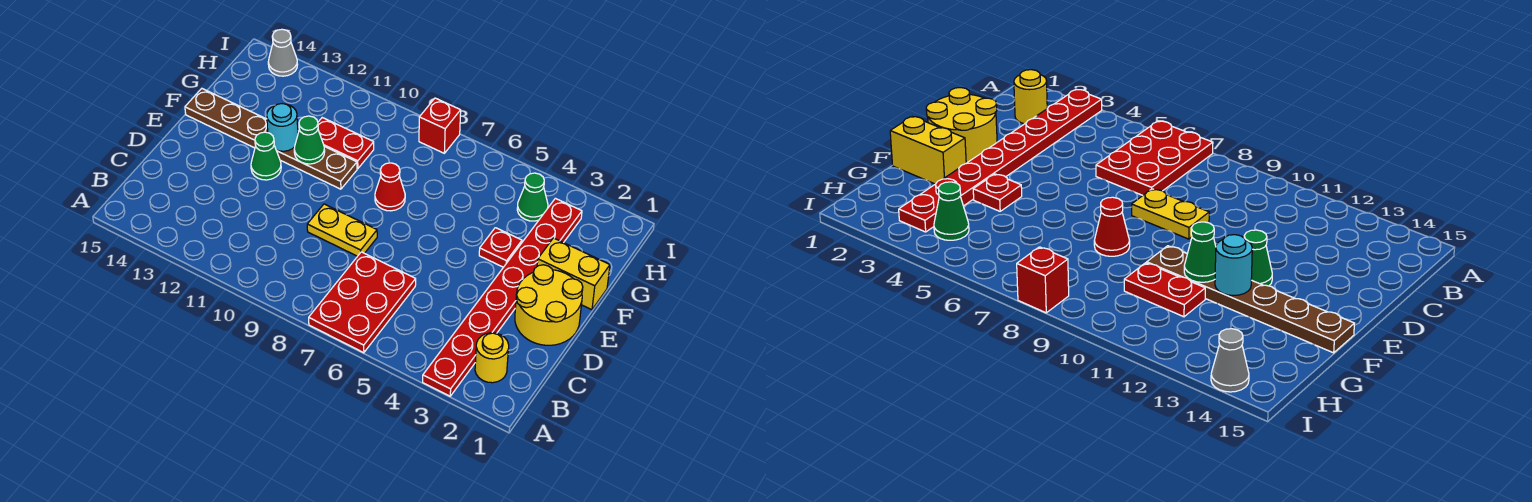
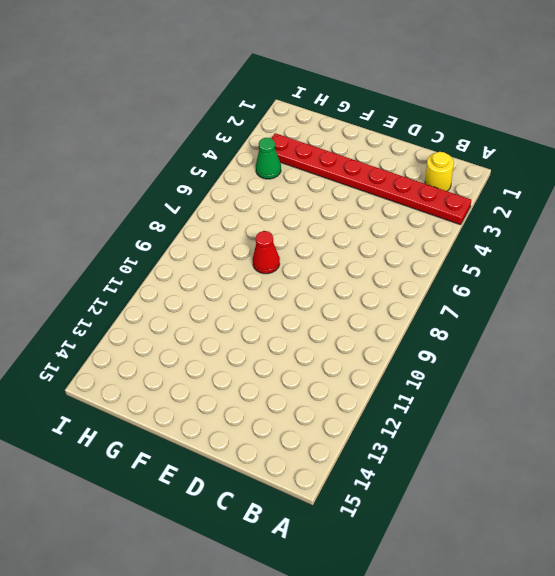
none -> red 2x3 plate [309,252,416,353]
none -> yellow 2x2 round brick [515,265,583,345]
none -> yellow 1x2 plate [307,204,377,256]

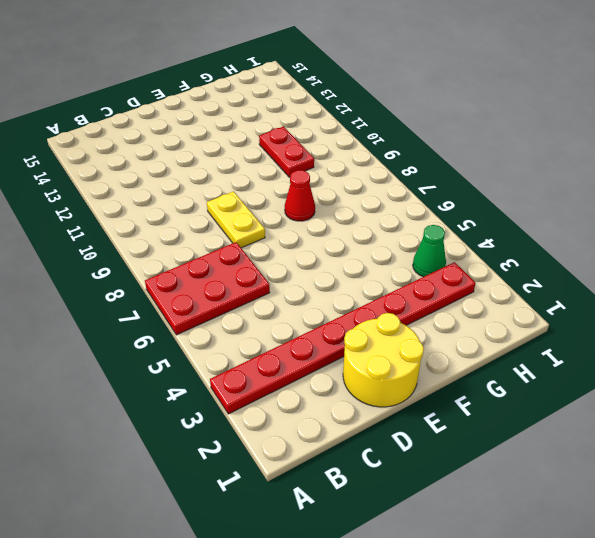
none -> yellow 1x1 round brick [475,333,509,383]
none -> green 1x1 cone [251,132,281,180]
none -> yellow 1x2 brick [537,238,610,310]

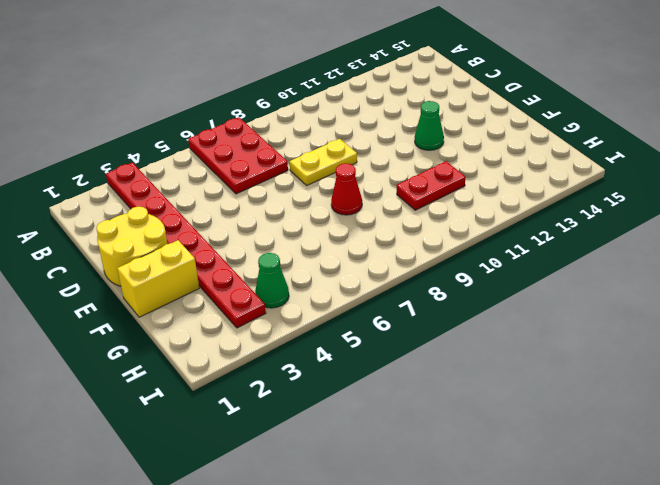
none -> yellow 1x1 round brick [475,333,509,383]
none -> red 1x1 plate [479,228,522,267]
none -> brown 1x6 plate [185,89,357,189]

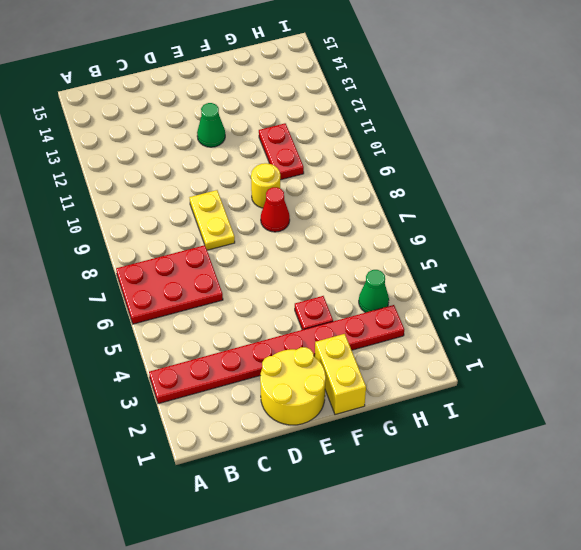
yellow 1x1 round brick [251,163,280,208] -> yellow 1x1 round brick moved to [475,333,509,383]
none -> brown 1x6 plate [185,89,357,189]
none -> red 1x1 brick [419,98,461,153]
none -> grey 1x1 cone [268,29,298,76]

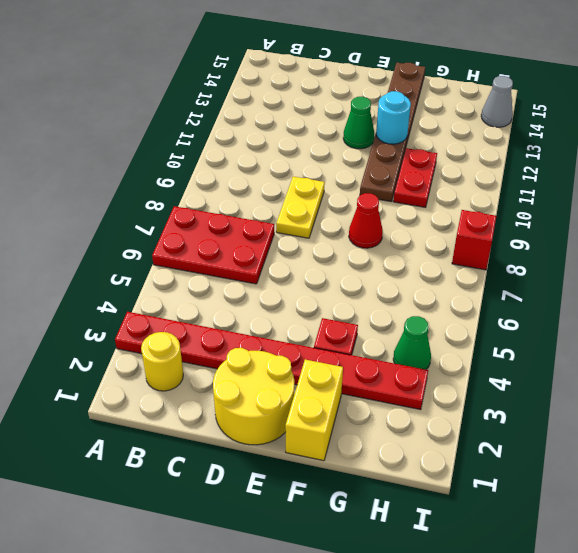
none -> green 1x1 cone [294,116,325,164]

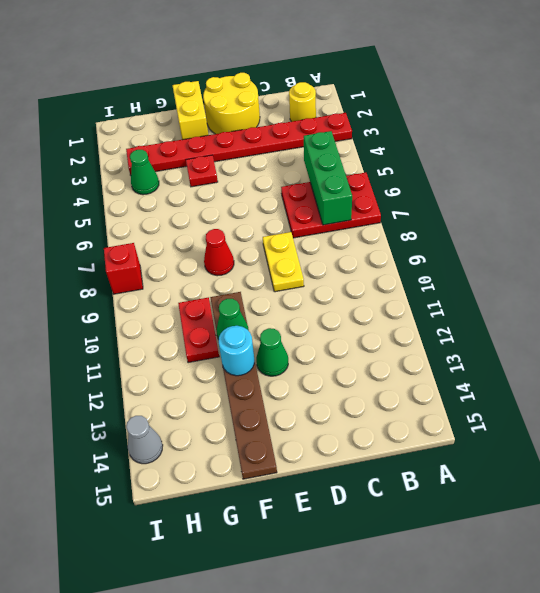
green 1x3 brick [304,131,352,225] -> none

